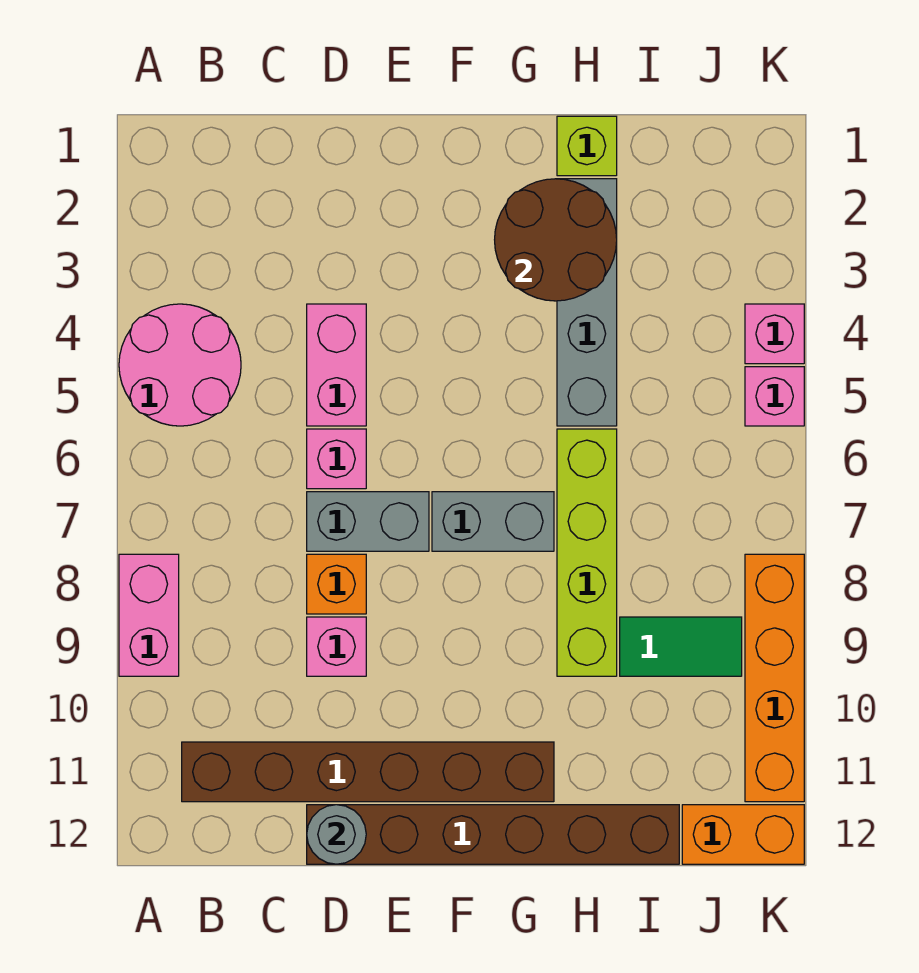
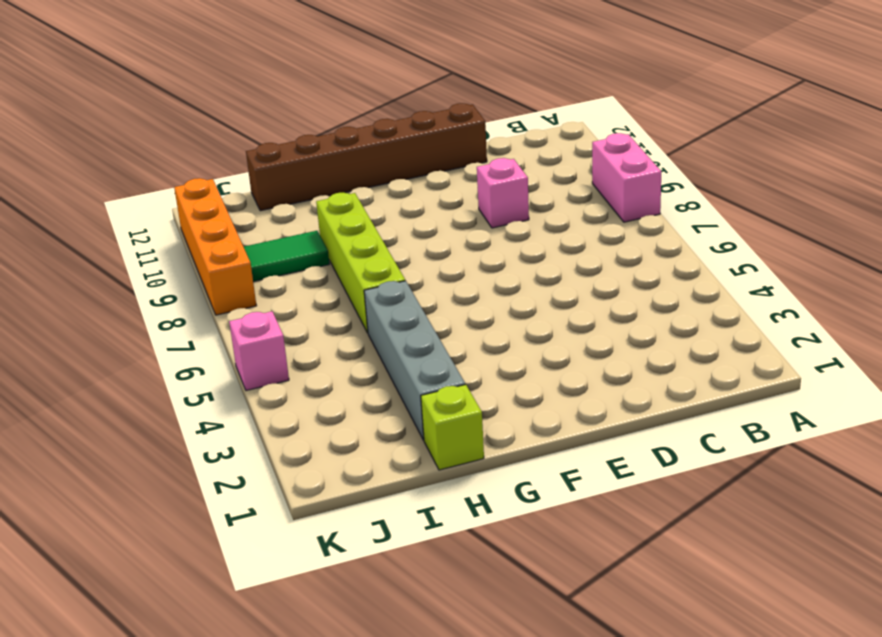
none -> pink 2x2 round brick [119,304,241,426]
none -> brown 1x6 brick [182,742,554,802]
none -> pink 1x2 brick [307,304,366,426]

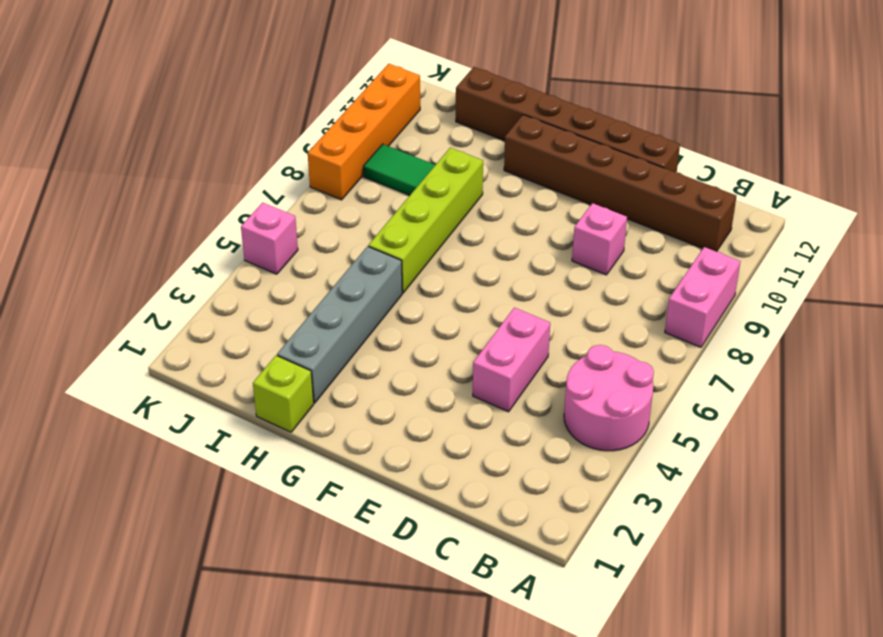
none -> pink 1x1 brick [307,429,366,489]
none -> grey 1x2 brick [307,492,429,551]
none -> orange 1x1 brick [307,554,366,614]

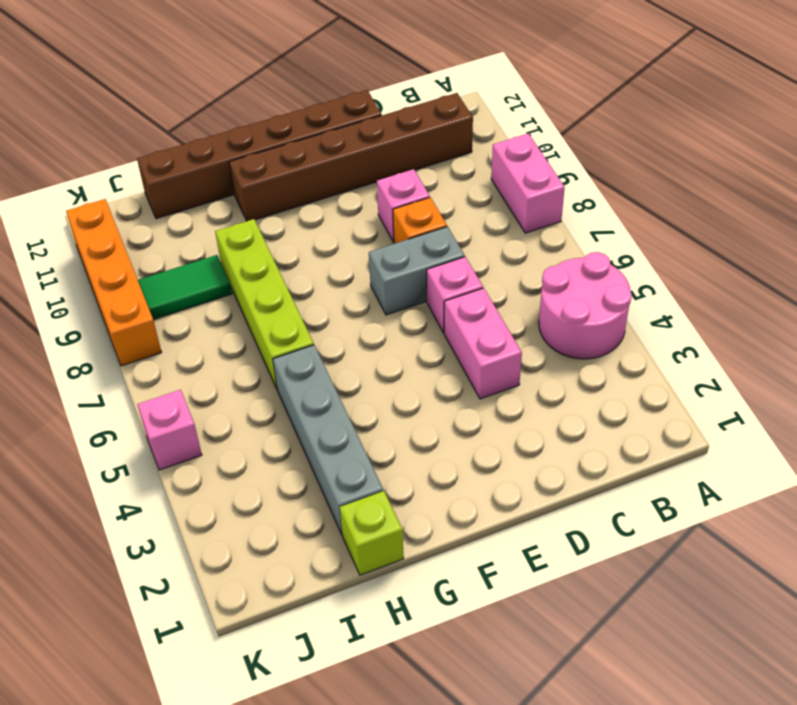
none -> grey 1x2 brick [432,492,554,551]
none -> orange 1x2 brick [682,805,804,864]
none -> pink 1x1 brick [745,304,804,364]

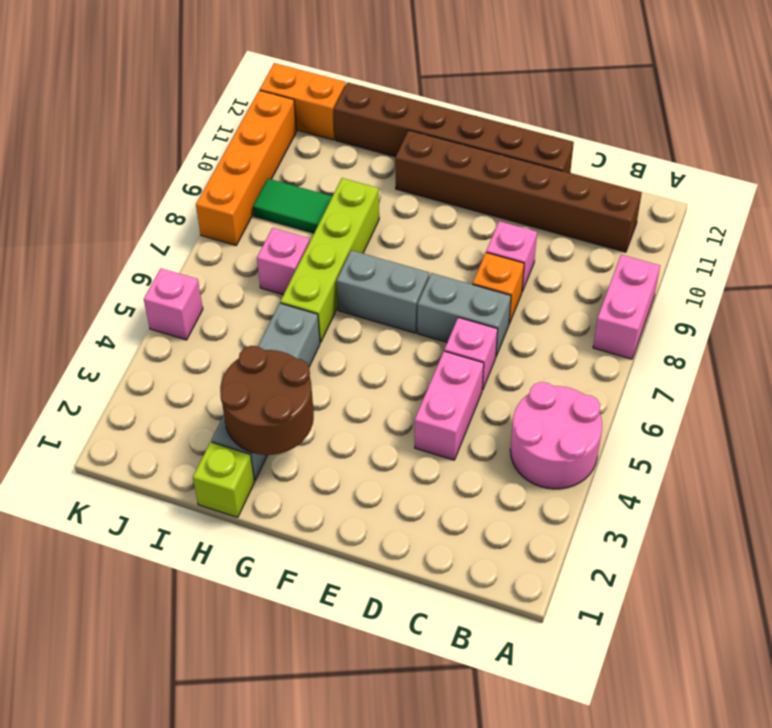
pink 1x1 brick [257,228,310,295] -> pink 1x1 brick moved to [745,304,804,364]
none -> grey 1x1 round brick [307,805,366,864]

